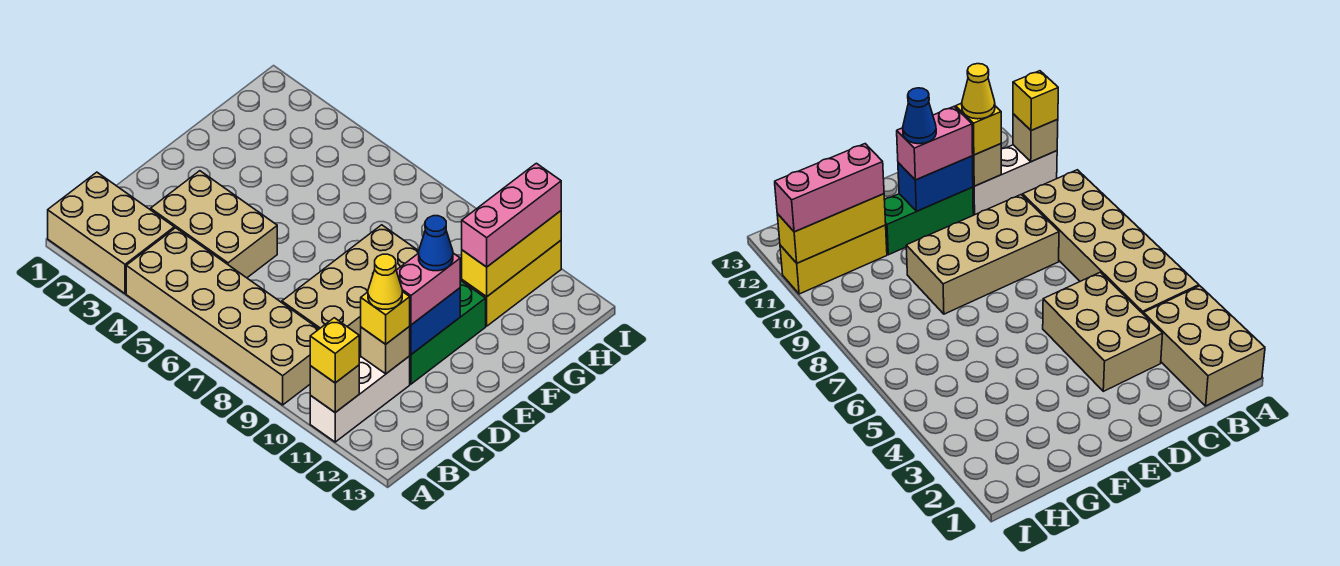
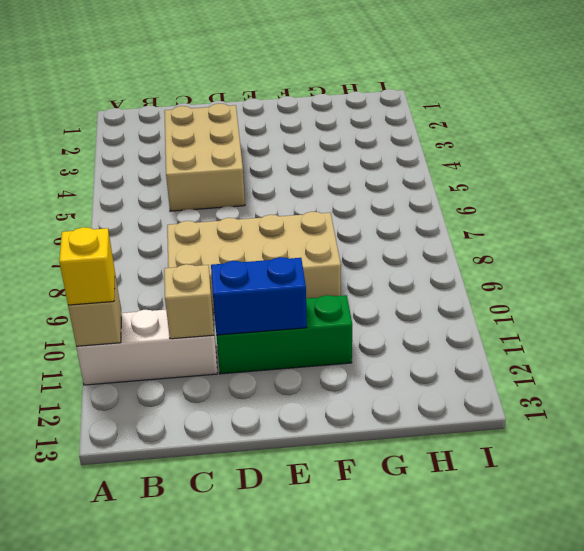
none -> tan 2x3 brick [48,172,174,294]
none -> tan 2x6 brick [126,228,319,405]
none -> yellow 1x3 brick [462,241,561,326]

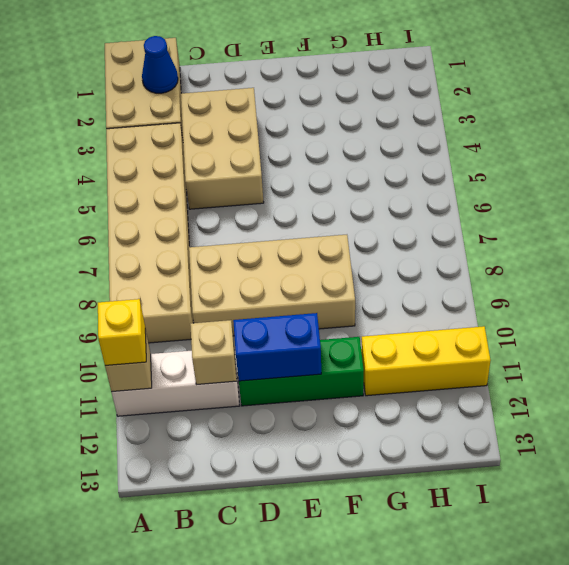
blue 1x1 cone [142,36,178,93] -> blue 1x1 cone moved to [419,216,453,271]
none -> yellow 1x3 brick [462,211,561,297]
none -> yellow 1x1 brick [361,292,410,344]
none -> pink 1x2 brick [396,253,460,325]

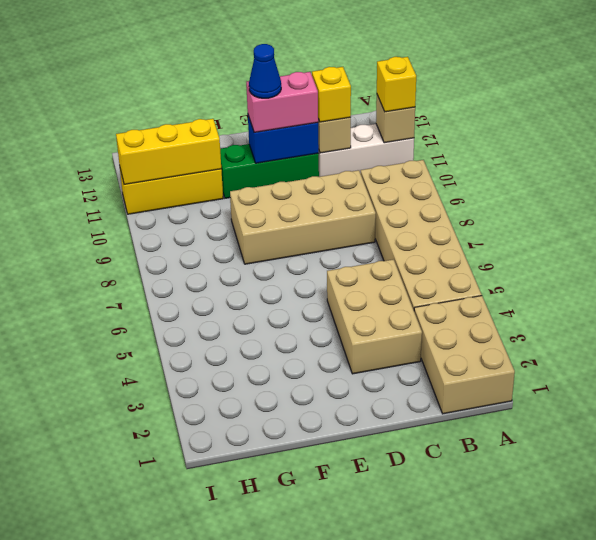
none -> pink 1x3 brick [462,163,561,267]
none -> yellow 1x1 cone [368,254,402,309]

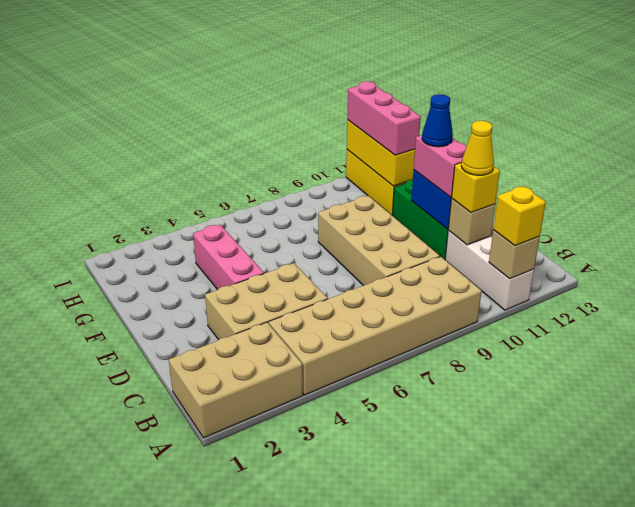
pink 1x3 brick [193,225,264,290] -> none

